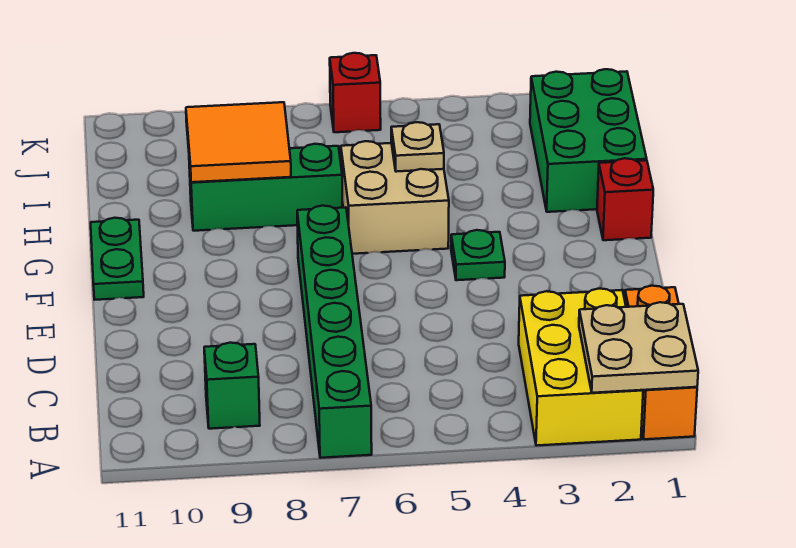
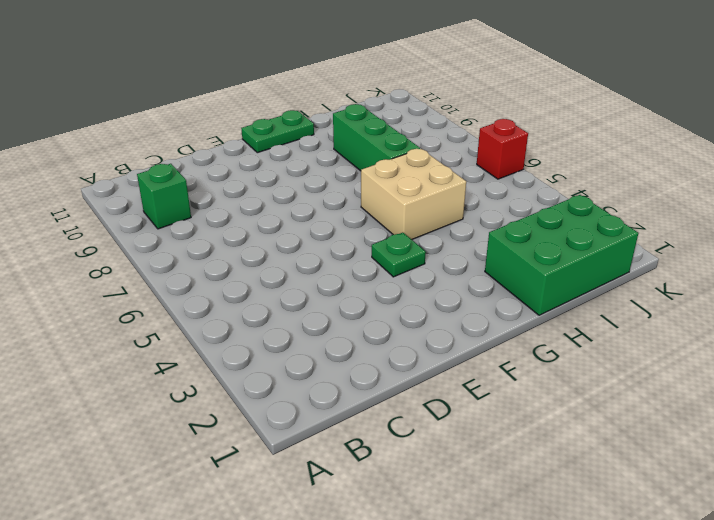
none -> orange 1x3 brick [625,286,697,439]
none -> yellow 2x3 brick [519,289,643,446]
none -> green 1x6 brick [297,206,372,458]

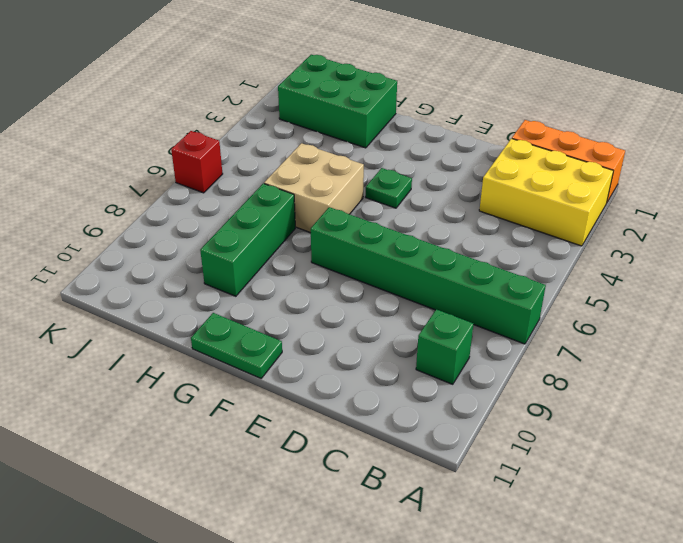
none -> red 1x1 brick [597,158,653,240]
none -> tan 2x2 plate [579,302,698,393]
none -> tan 1x1 plate [391,122,444,172]

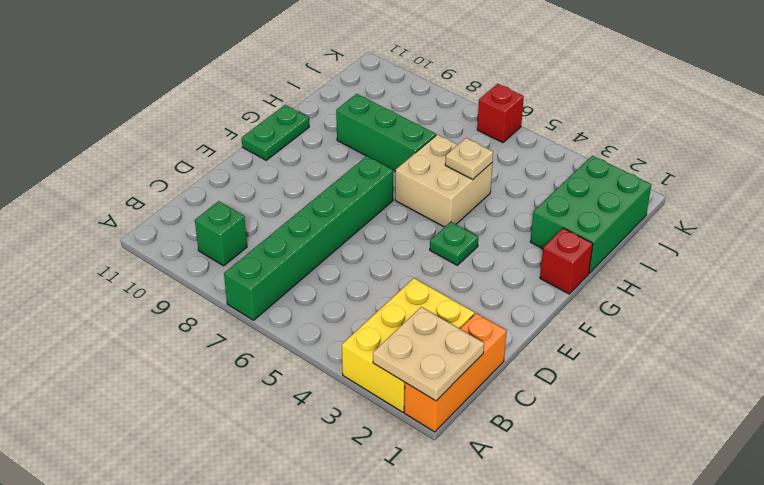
none -> orange 2x2 tile [186,102,291,182]

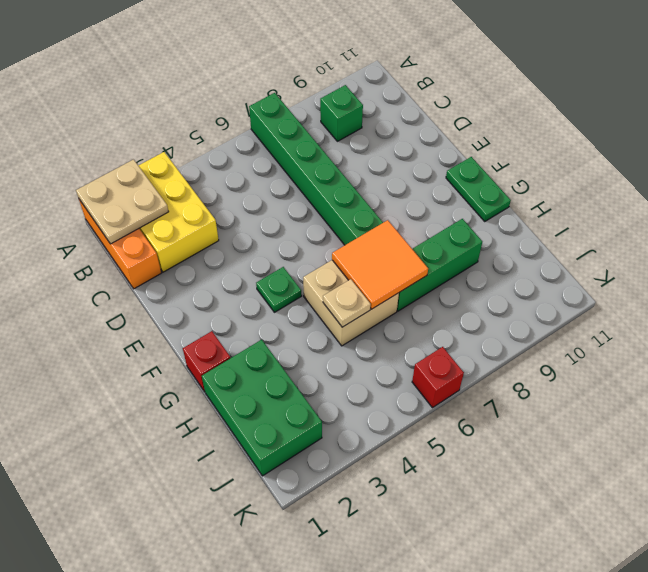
orange 2x2 tile [332,220,428,309] -> orange 2x2 tile moved to [186,102,291,182]

